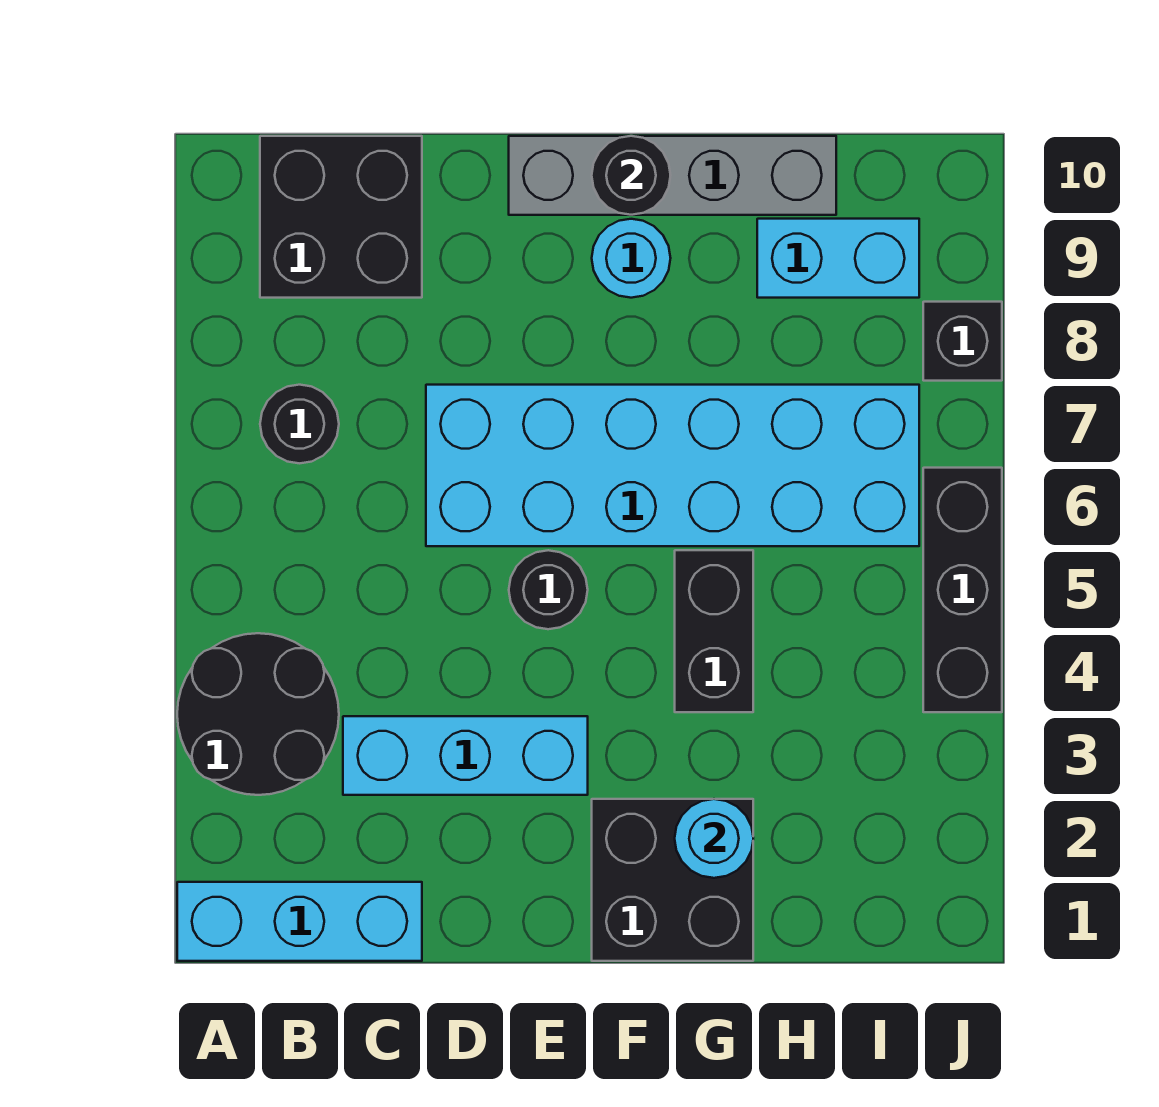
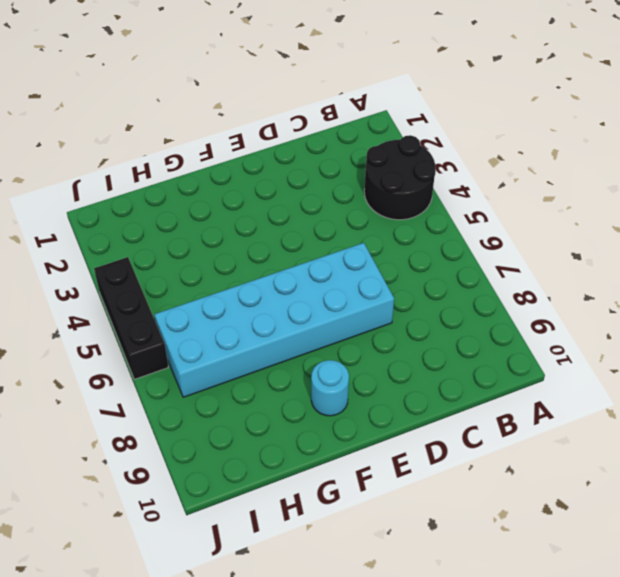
none -> cyan 1x3 brick [177,882,422,961]
none -> black 1x1 round brick [260,385,339,463]
none -> black 2x2 brick [260,136,422,298]

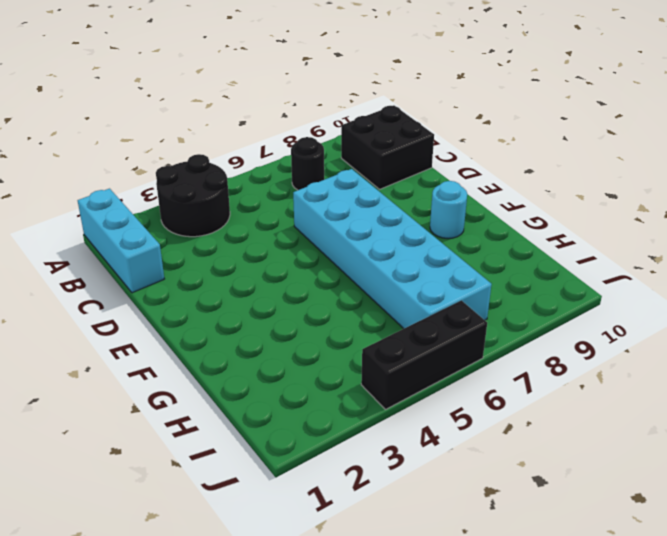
none -> cyan 1x3 brick [343,716,588,795]
none -> black 1x1 round brick [509,550,588,629]
none -> grey 1x4 brick [509,136,836,215]

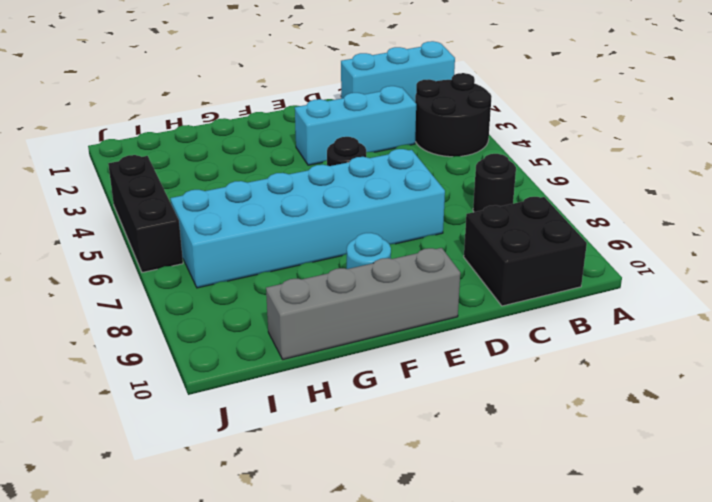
none -> black 2x2 brick [592,799,753,961]
none -> black 1x2 brick [675,550,753,712]
none -> cyan 1x2 brick [757,219,919,298]

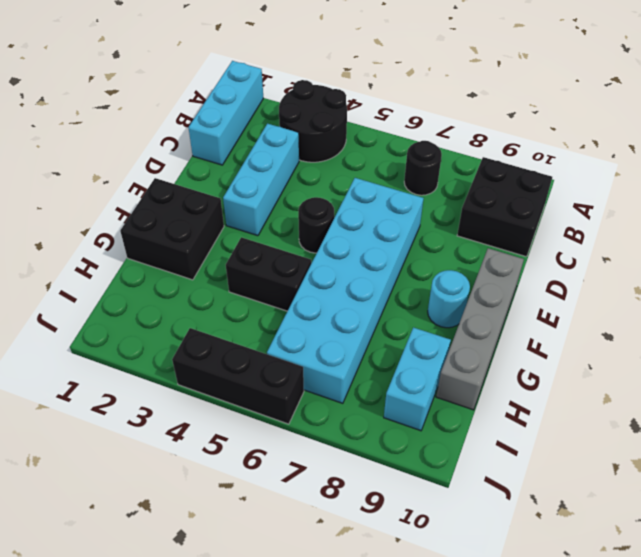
none -> black 1x1 brick [923,302,1002,381]
none -> black 1x1 round brick [592,136,671,215]
none -> cyan 1x1 round brick [675,799,753,878]

